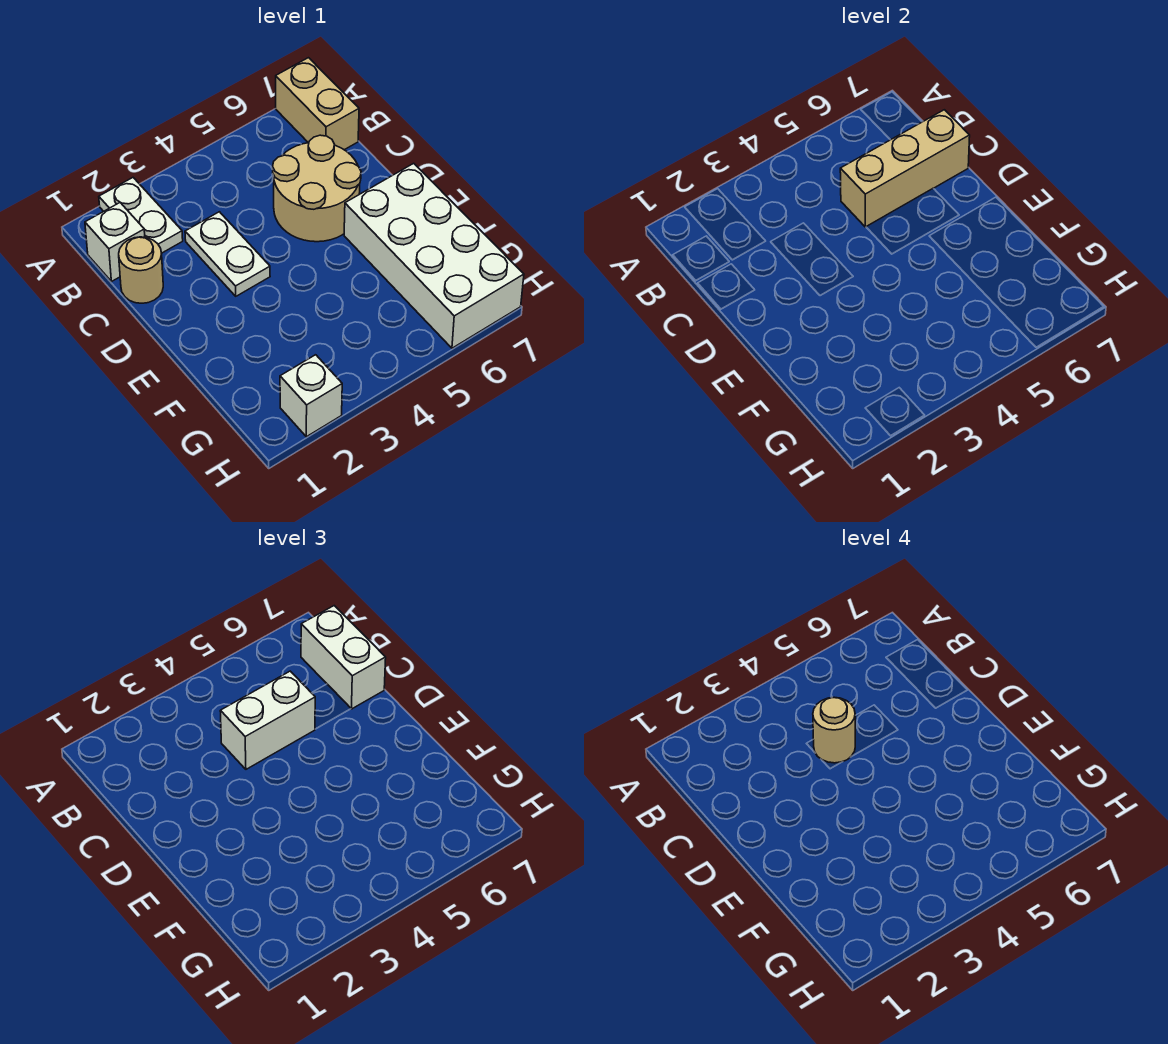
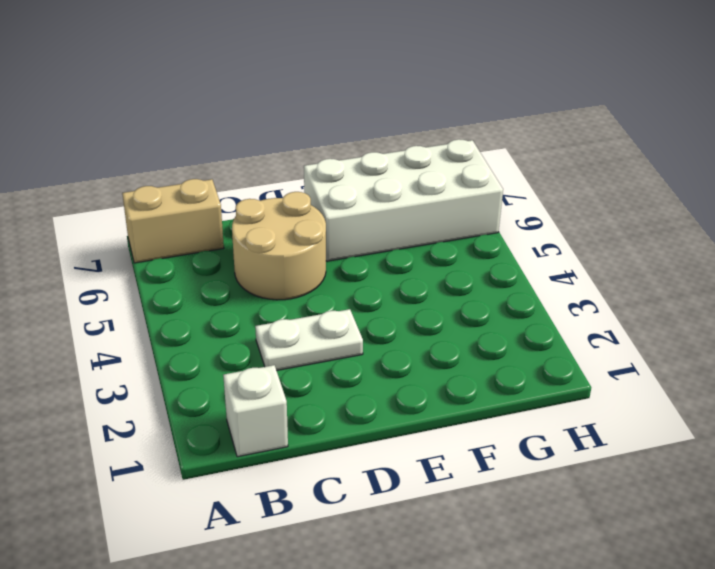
none -> white 1x2 plate [99,178,183,253]
none -> tan 1x1 round brick [119,237,163,303]
none -> white 1x1 brick [280,355,342,437]

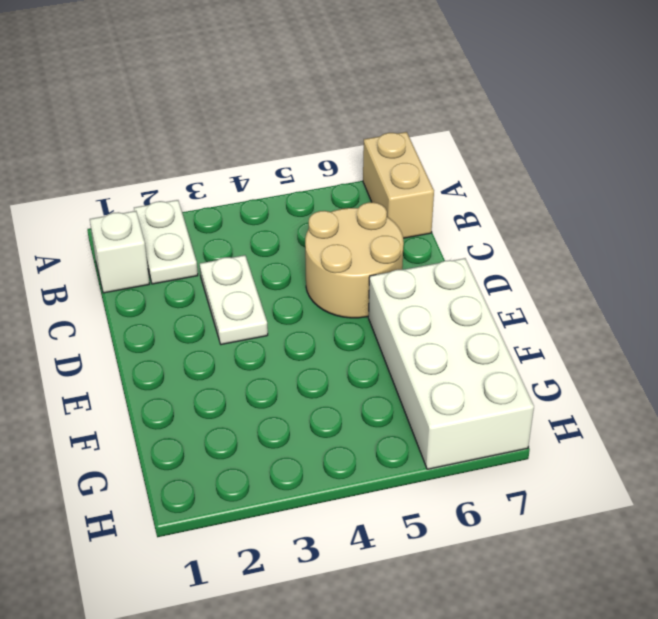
none -> tan 1x1 round brick [119,237,163,303]
none -> white 1x1 brick [280,355,342,437]
none -> tan 1x3 brick [840,110,970,227]

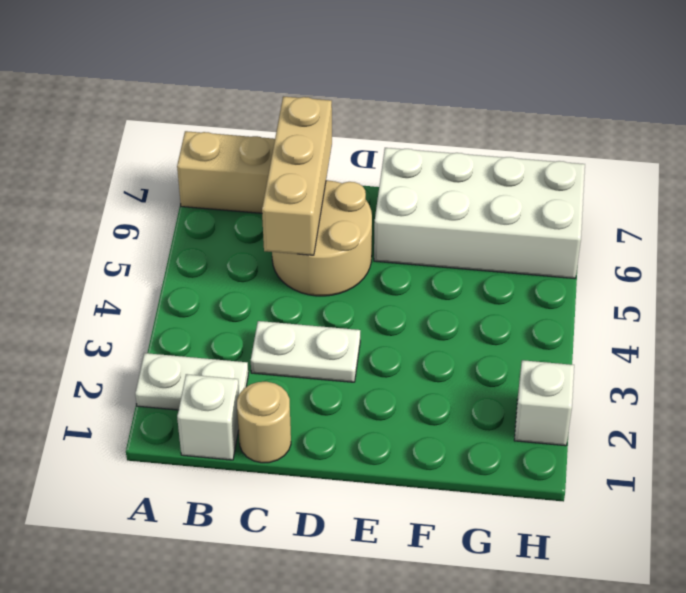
none -> white 1x2 brick [301,606,386,709]
none -> white 1x2 brick [220,671,315,769]
none -> tan 1x1 round brick [813,697,855,763]

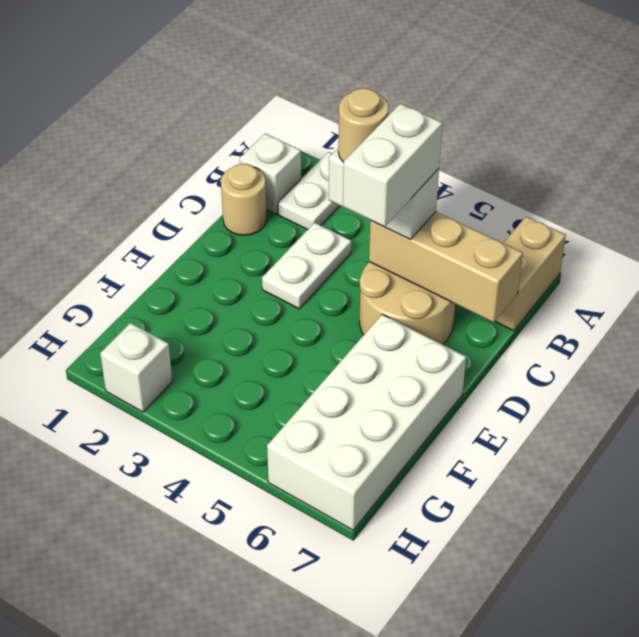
white 1x2 brick [343,104,442,227] -> white 1x2 brick moved to [301,606,386,709]

